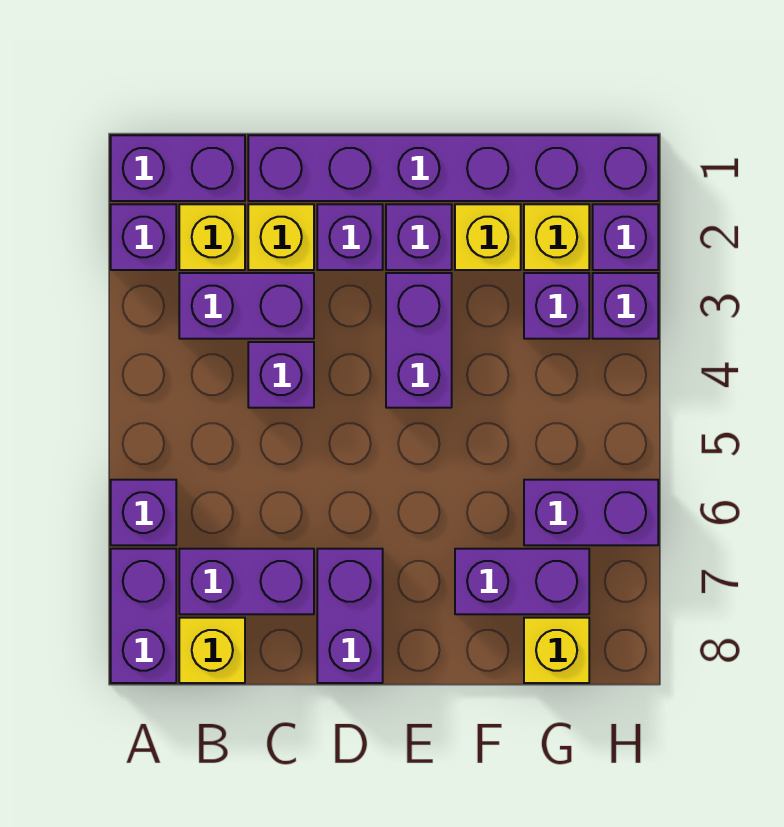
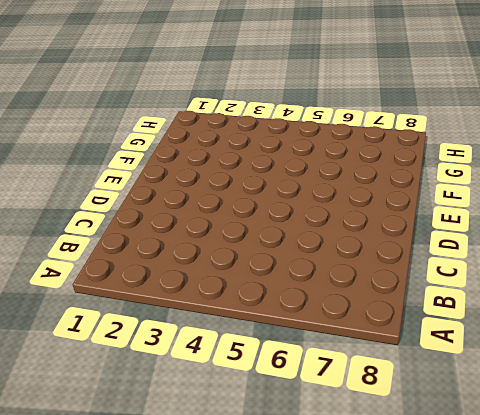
none -> purple 1x2 brick [111,135,245,201]
none -> purple 1x1 brick [111,204,176,270]
none -> purple 1x1 brick [111,480,176,545]

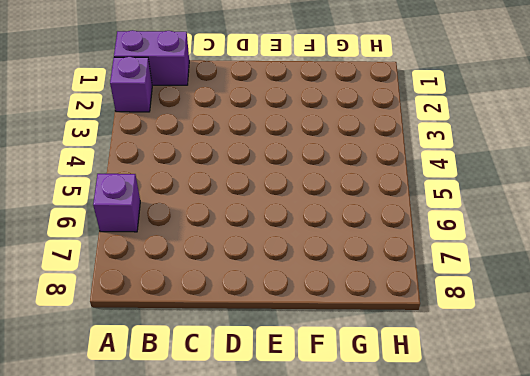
none -> purple 1x2 brick [111,549,176,683]
none -> yellow 1x1 brick [179,204,245,270]
none -> purple 1x2 brick [179,273,314,339]

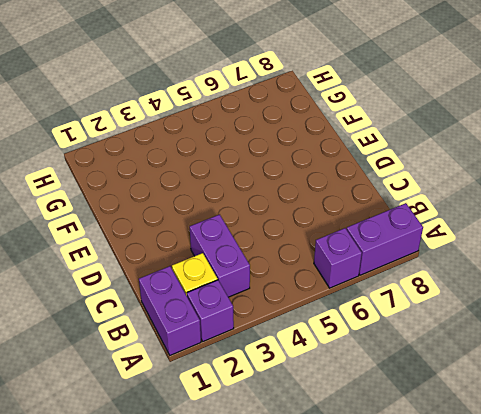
none -> purple 1x2 brick [179,549,314,614]
none -> yellow 1x1 brick [179,618,245,683]
none -> purple 1x6 brick [248,135,658,201]

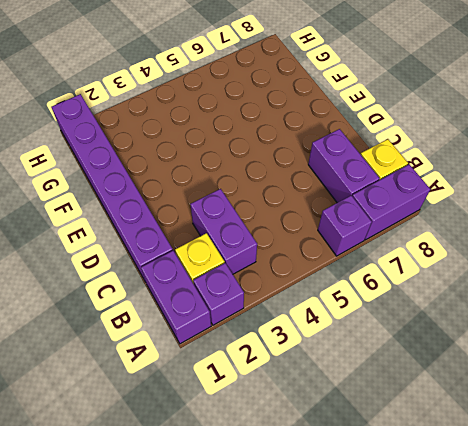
none -> yellow 1x1 brick [248,204,314,270]
none -> purple 1x1 brick [248,342,314,408]
none -> purple 1x1 brick [317,204,383,270]

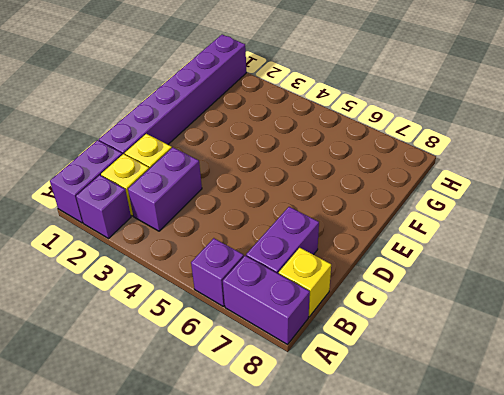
none -> purple 1x1 brick [248,342,314,408]
none -> purple 1x1 brick [317,204,383,270]
none -> purple 1x2 brick [317,549,383,683]

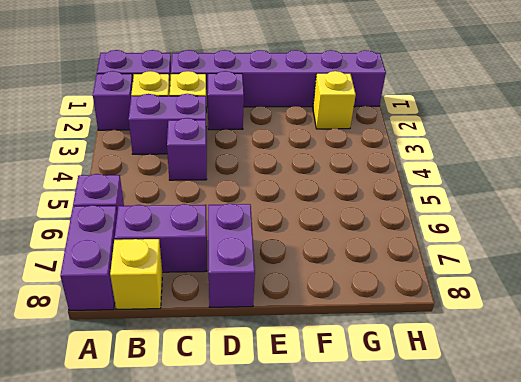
none -> purple 1x1 brick [386,204,452,270]
none -> purple 1x2 brick [386,273,452,408]
none -> yellow 1x1 brick [455,204,521,270]

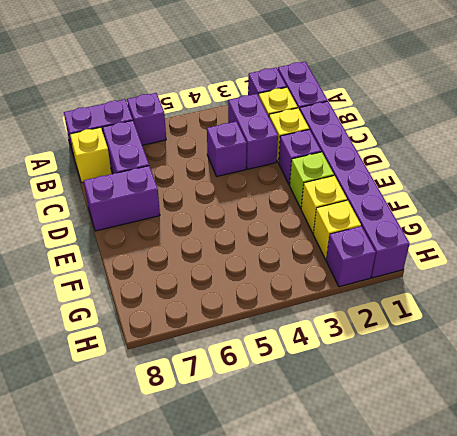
lime 1x1 brick [290,152,334,208] -> purple 1x1 brick [386,204,452,270]
none -> purple 1x2 brick [386,273,452,408]
none -> purple 1x2 brick [455,549,589,614]
none -> purple 1x1 brick [524,273,589,339]

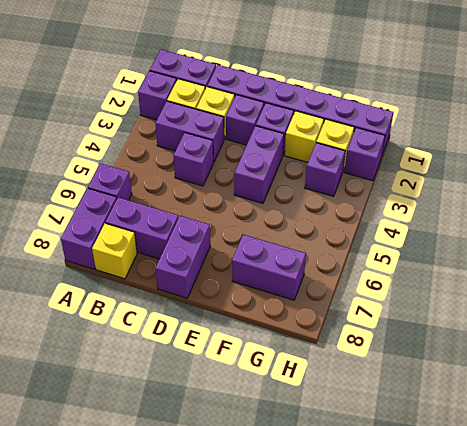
none -> purple 1x2 brick [524,480,658,545]
none -> yellow 1x1 brick [524,618,589,683]
none -> purple 1x1 brick [593,273,658,339]

